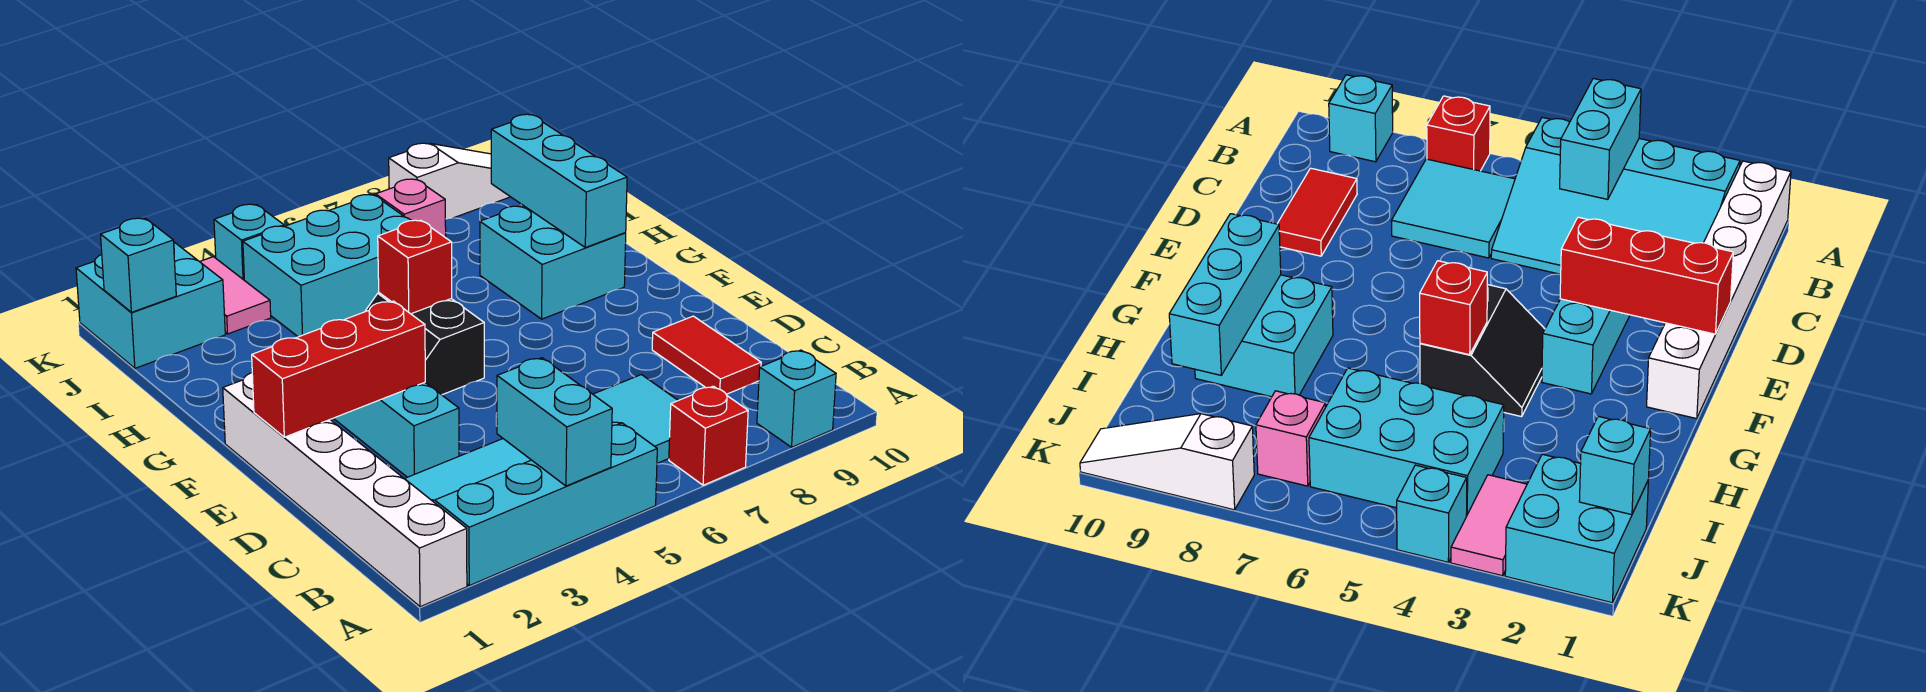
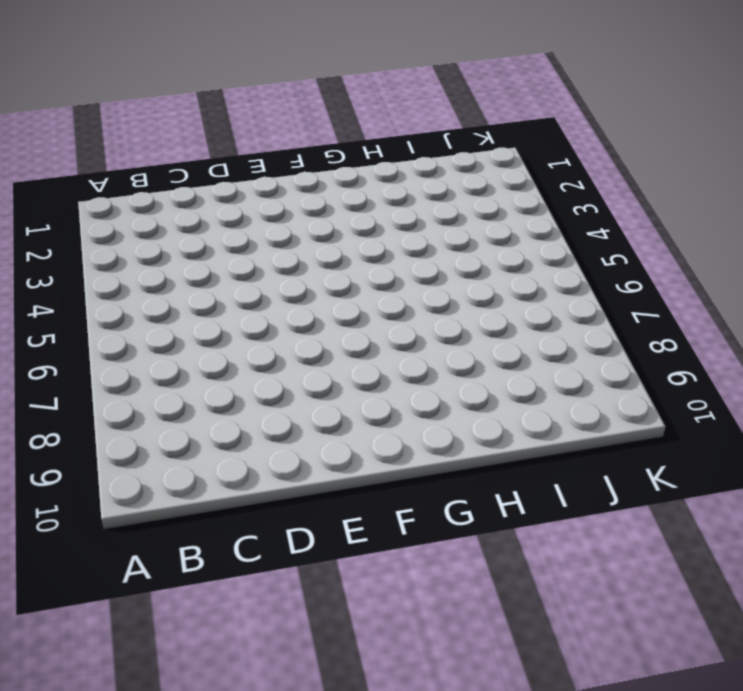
none -> white 1x6 brick [223,373,467,607]
none -> cyan 3x4 slope [405,422,657,586]
none -> red 1x1 brick [669,386,748,485]

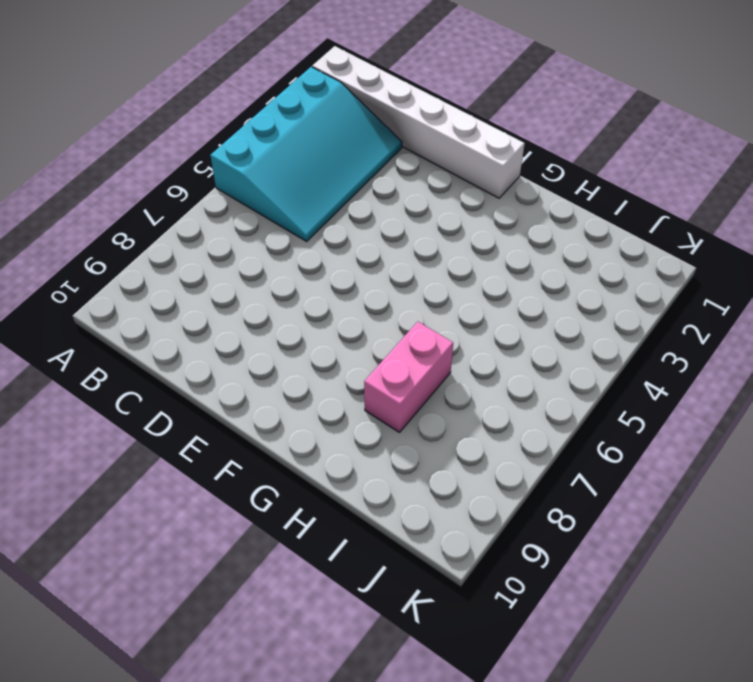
pink 1x2 brick [364,322,453,432] -> cyan 2x2 brick [480,206,626,319]
none -> red 1x1 brick [669,386,748,485]
none -> cyan 1x1 brick [757,350,836,447]
none -> cyan 2x2 tile [593,375,678,463]

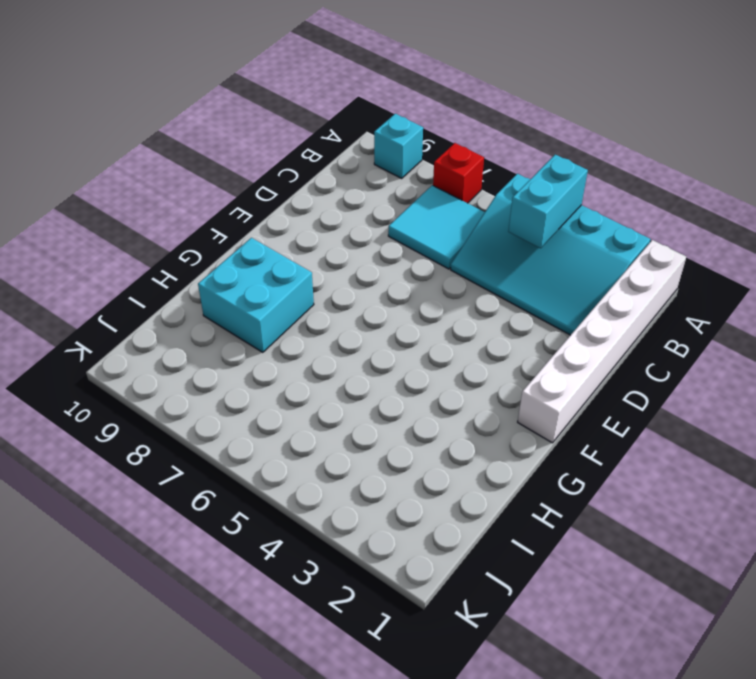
none -> red 1x2 tile [652,316,761,394]
none -> cyan 1x3 brick [333,382,459,477]
none -> black 2x2 slope [365,293,484,395]

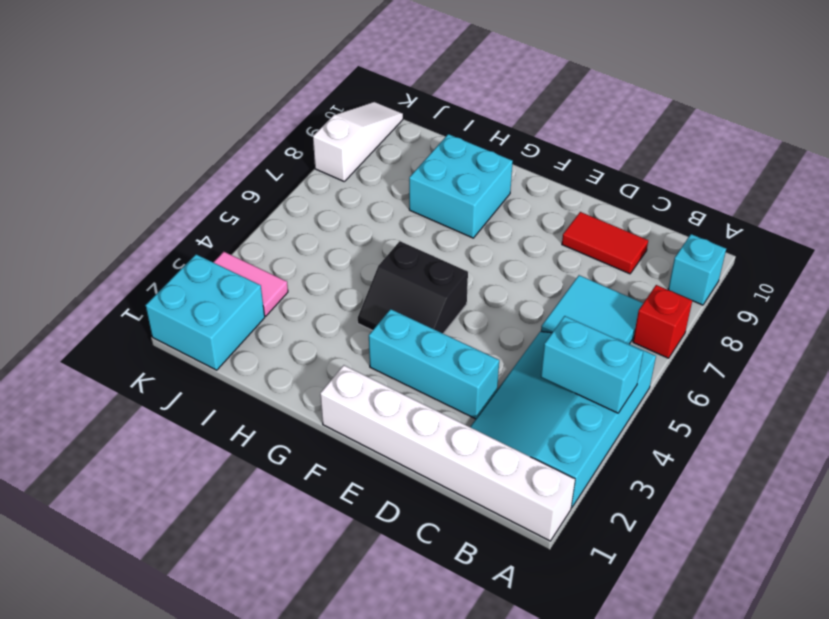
none -> cyan 2x3 brick [243,195,411,337]
none -> pink 1x1 brick [376,179,446,238]
none -> cyan 1x1 brick [214,204,284,280]

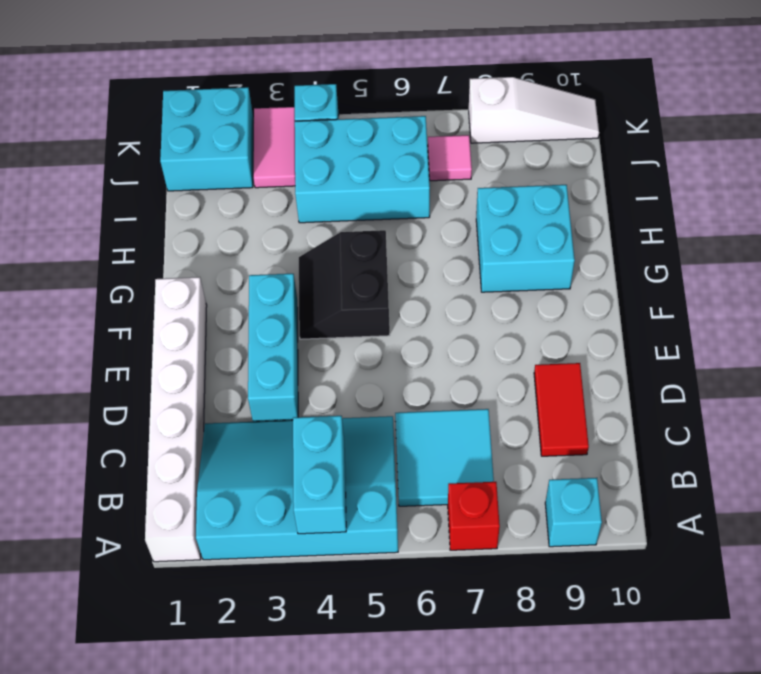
pink 1x1 tile [428,135,472,181] -> pink 1x1 brick [376,179,446,238]
none -> red 1x3 brick [252,301,425,437]
none -> red 1x1 brick [378,220,452,314]
none -> cyan 1x3 brick [491,114,627,248]

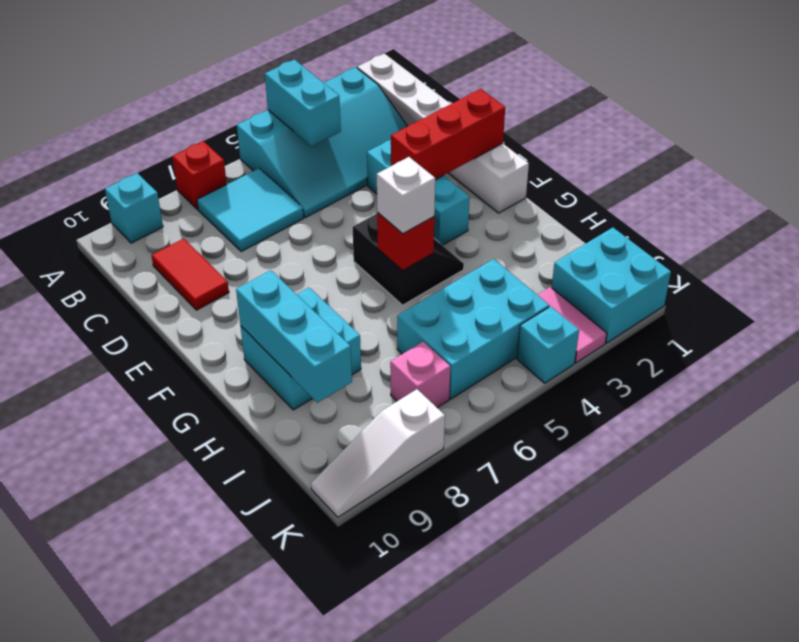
white 1x1 brick [377,157,435,234] -> none
none -> cyan 1x1 brick [100,218,176,312]

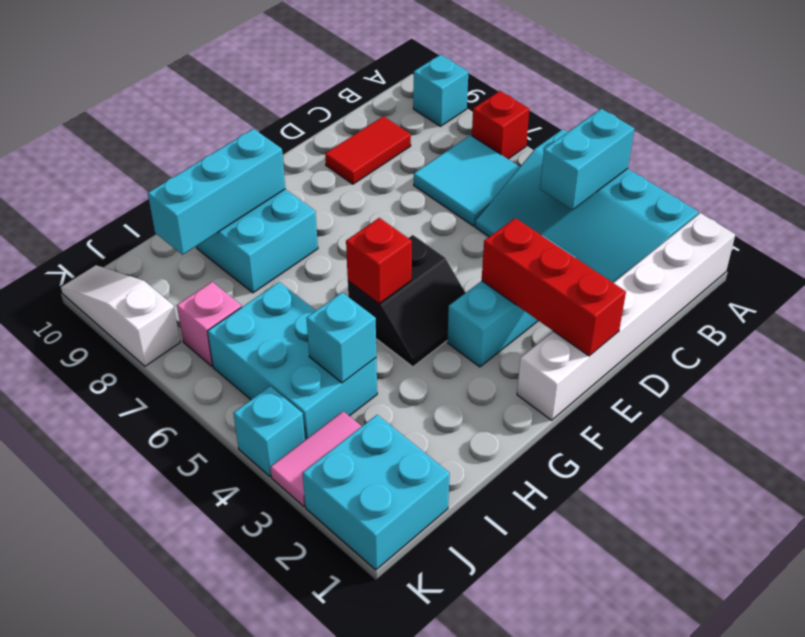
cyan 1x1 brick [306,293,376,383] -> cyan 1x1 brick moved to [100,218,176,312]

